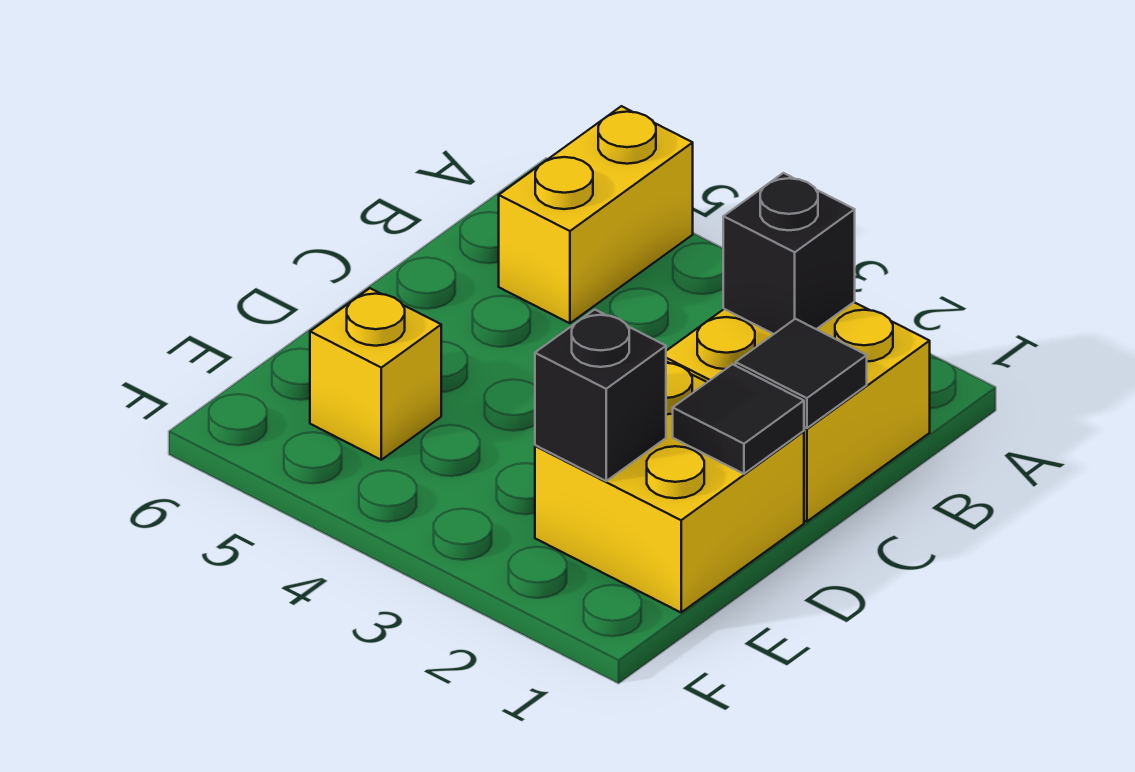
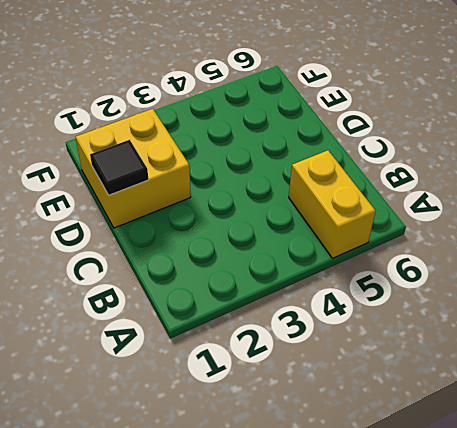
none -> yellow 2x2 brick [666,302,930,522]
none -> yellow 1x1 brick [310,288,441,460]

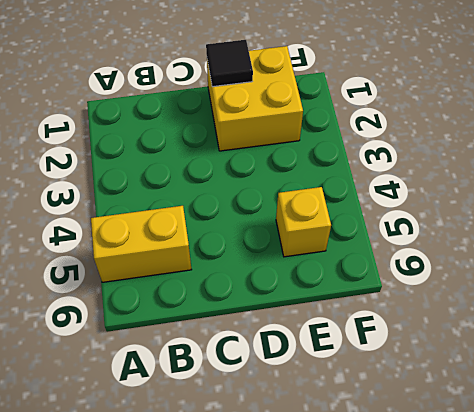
none -> yellow 2x2 brick [666,302,930,522]
none -> black 1x1 brick [723,173,855,334]

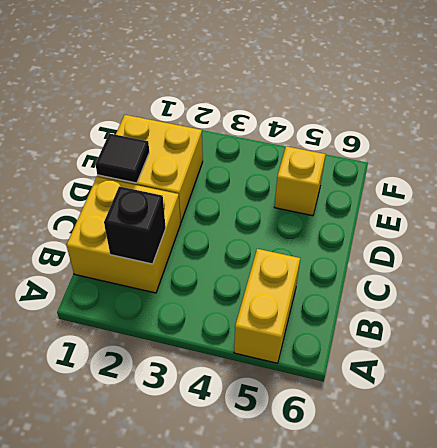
none -> black 1x1 tile [736,319,867,428]
none -> black 1x1 brick [535,310,666,481]

